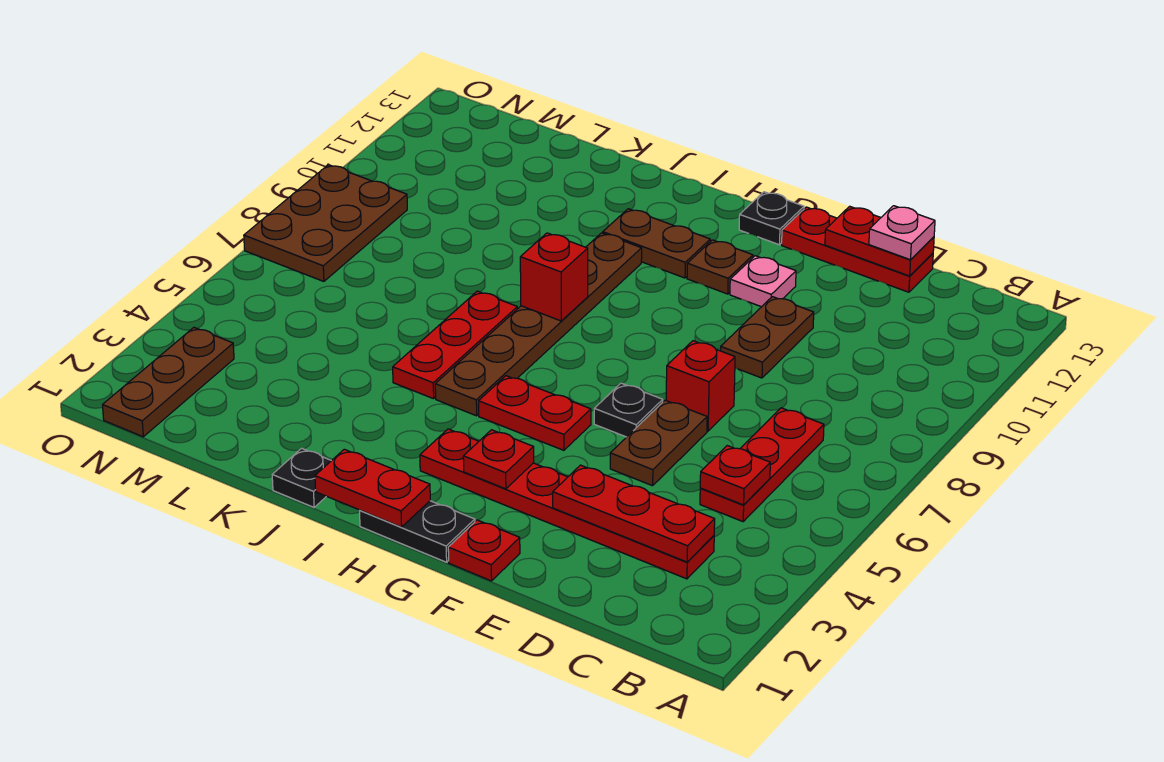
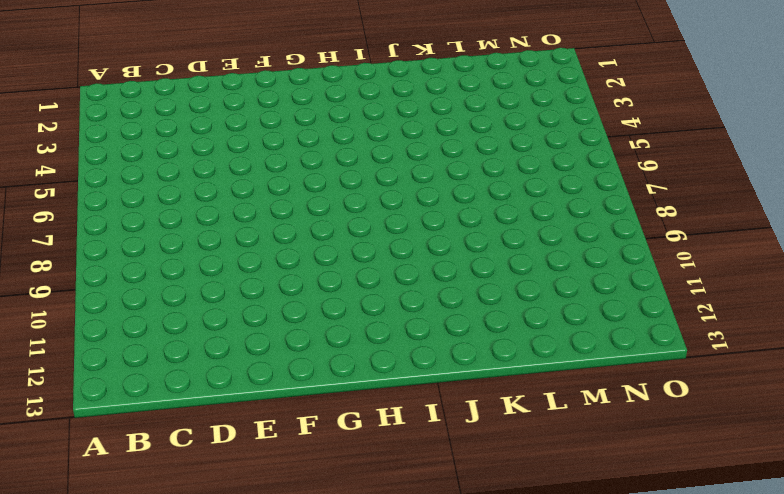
none -> red 1x6 plate [420,429,714,579]
none -> red 1x3 plate [700,408,824,522]
none -> red 1x3 plate [782,207,933,292]

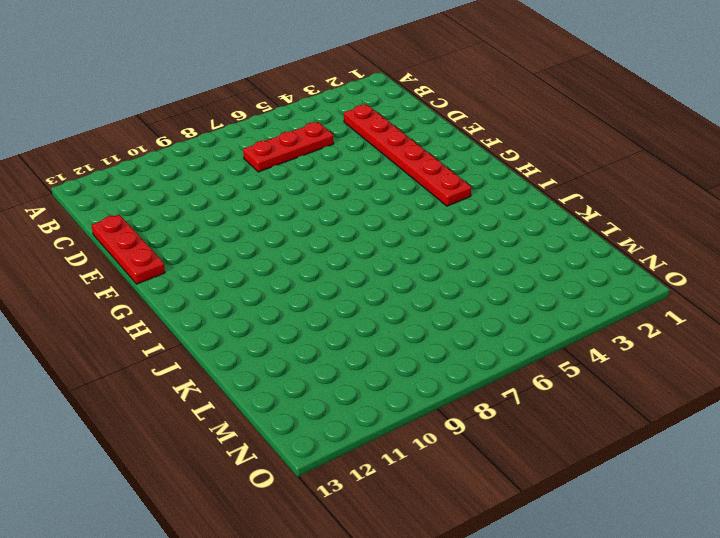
none -> brown 1x2 plate [610,400,707,486]
none -> red 1x1 brick [666,341,735,431]
none -> brown 1x2 plate [721,297,814,378]

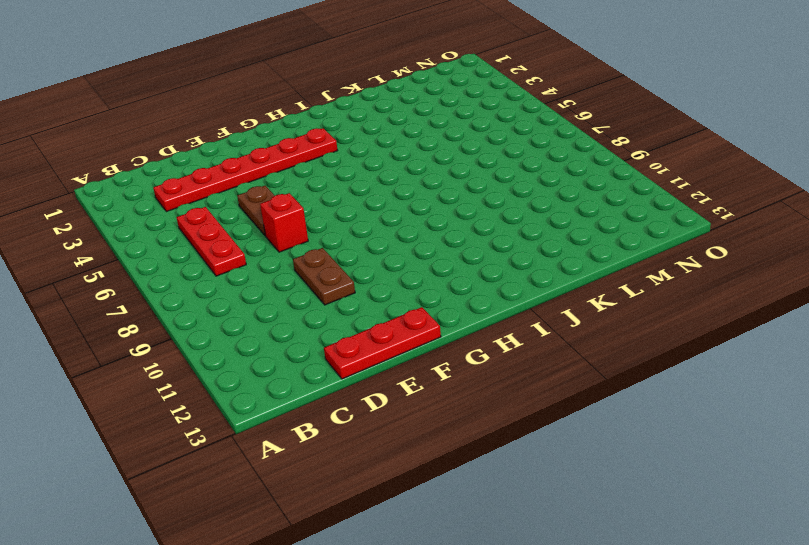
none -> red 1x1 plate [448,520,520,581]
none -> black 1x1 plate [594,383,663,437]
none -> pink 1x1 plate [730,256,796,307]

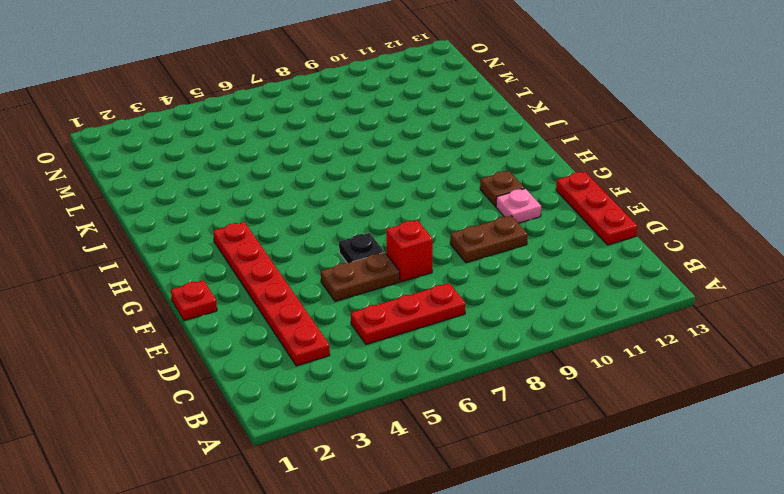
none -> black 1x2 plate [360,501,475,562]
none -> red 1x2 plate [479,376,591,450]
none -> black 1x1 plate [739,192,804,245]

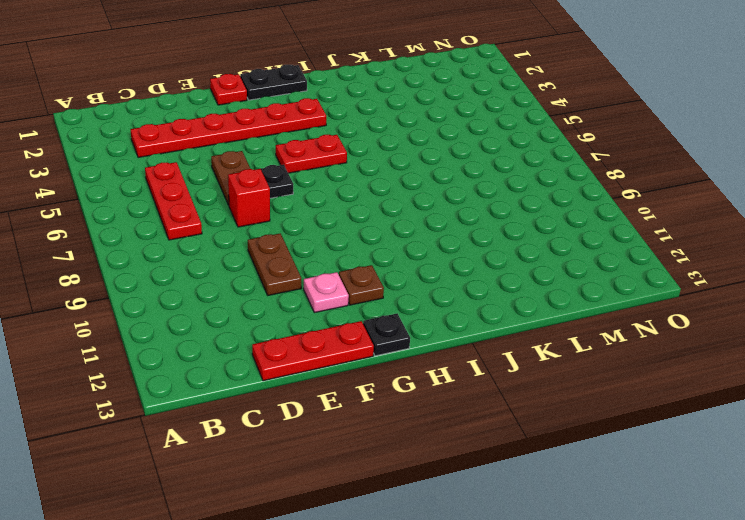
none -> brown 1x2 plate [603,209,710,278]
none -> brown 1x6 plate [435,233,642,416]
none -> black 1x1 plate [272,448,331,507]

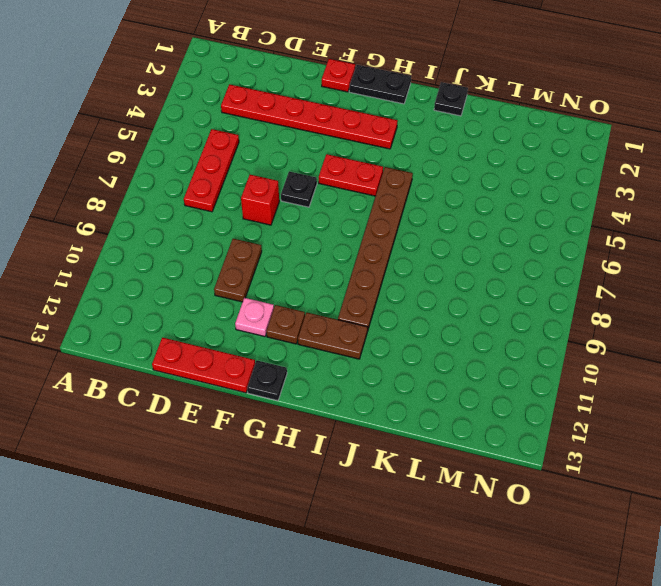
none -> brown 1x2 plate [610,400,707,486]
none -> red 1x3 plate [393,291,517,399]
none -> brown 1x3 plate [103,328,234,437]

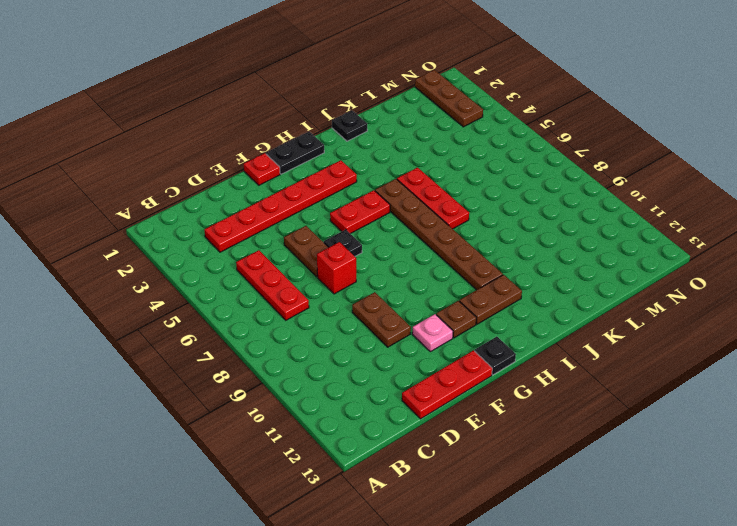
none -> brown 2x3 plate [244,165,407,281]
none -> red 1x3 plate [553,465,715,562]
none -> red 1x1 plate [700,446,770,505]

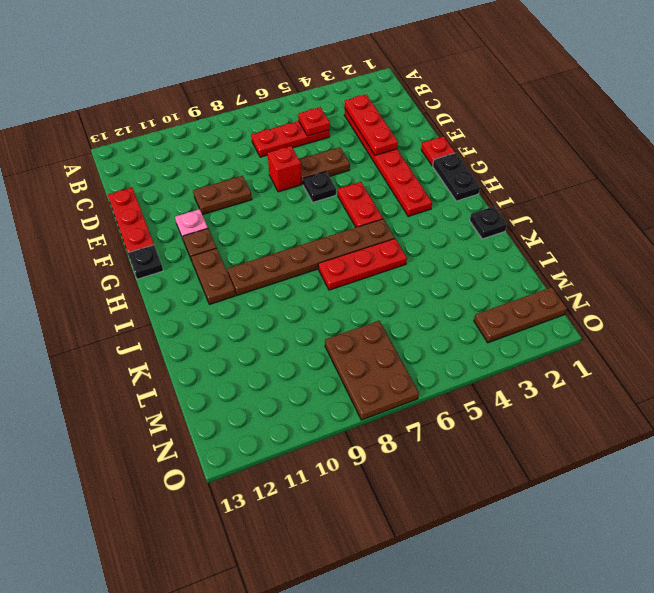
brown 2x3 plate [325,321,419,420] -> brown 2x3 plate turned to [244,165,407,281]
none -> red 1x2 plate [825,206,934,276]
none -> red 1x1 plate [463,430,534,489]
none -> red 1x2 plate [315,449,430,527]

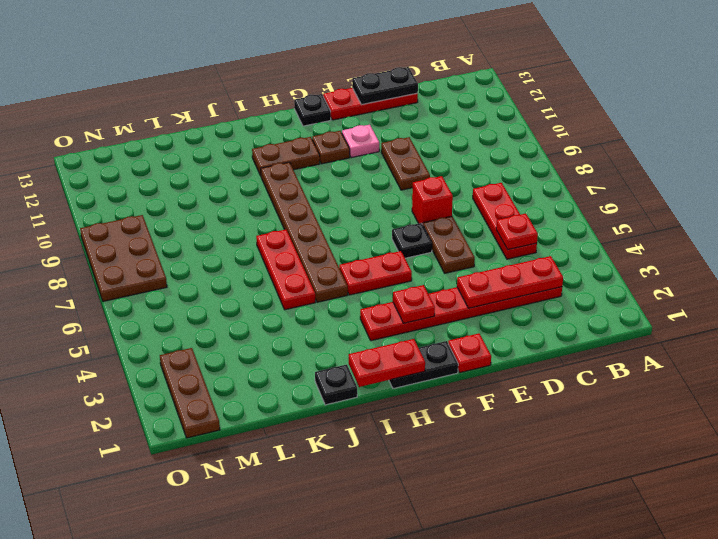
black 1x2 plate [352,67,418,105] -> red 1x2 plate [825,206,934,276]
none -> red 1x1 brick [520,233,588,321]
none -> pink 1x1 plate [869,206,935,260]

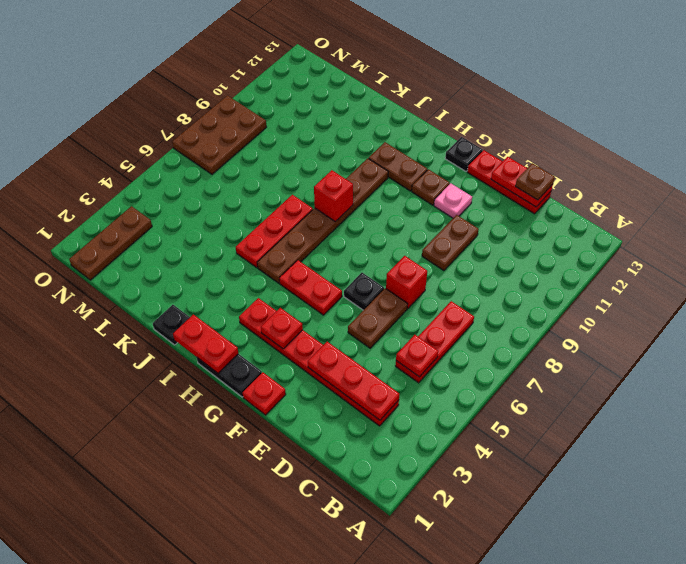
brown 1x1 plate [516,163,555,200] -> pink 1x1 plate [869,206,935,260]

